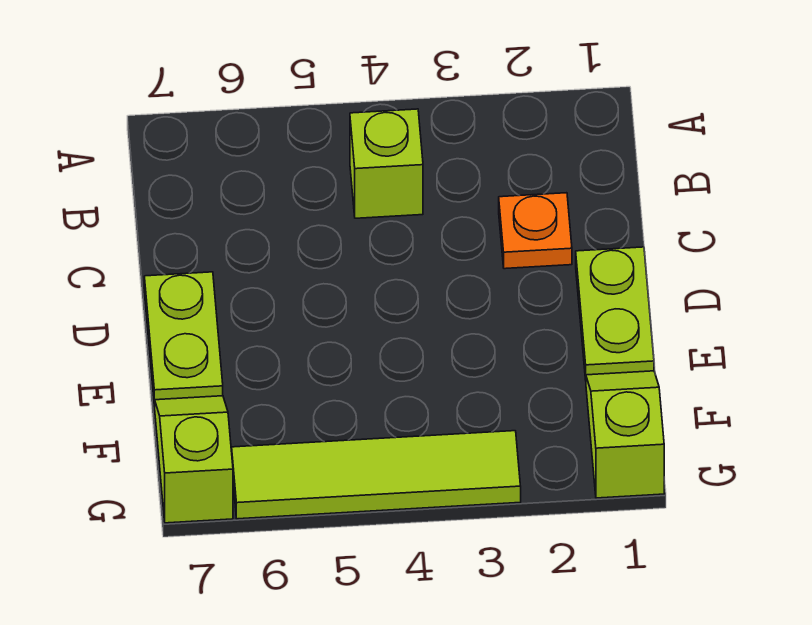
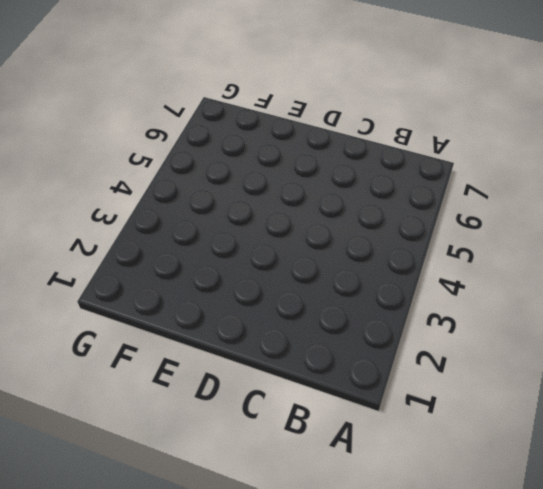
none -> lime 1x1 brick [350,109,423,218]
none -> orange 1x1 plate [499,193,572,269]

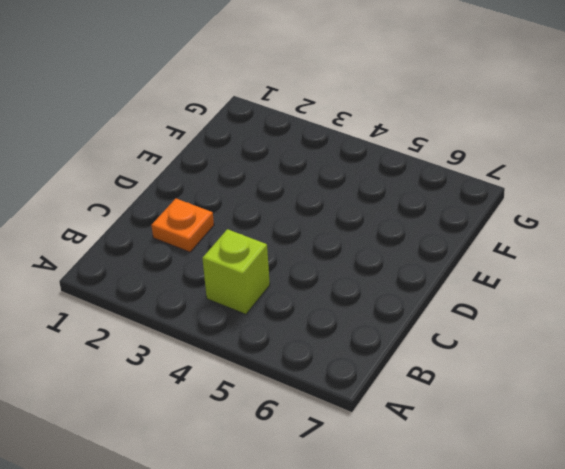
none -> lime 1x2 plate [576,247,654,380]
none -> lime 1x2 plate [144,272,223,406]

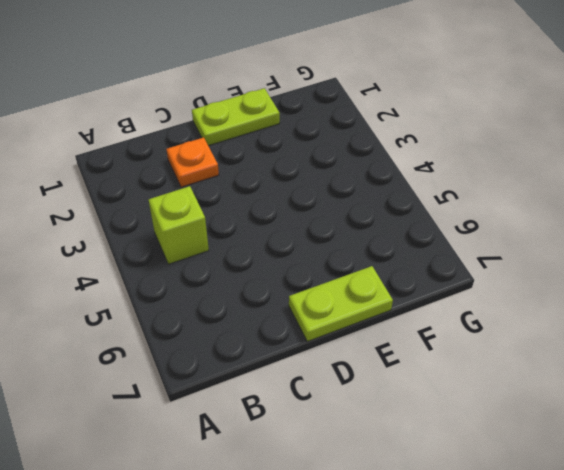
none -> lime 1x2 slope [586,371,664,498]
none -> lime 1x2 slope [155,396,233,523]

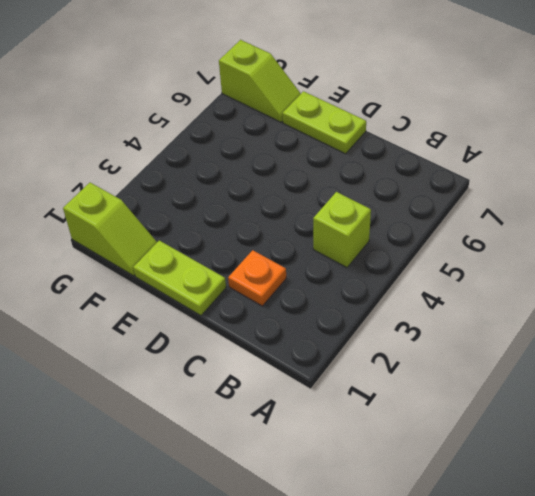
none -> lime 1x4 tile [232,431,521,519]

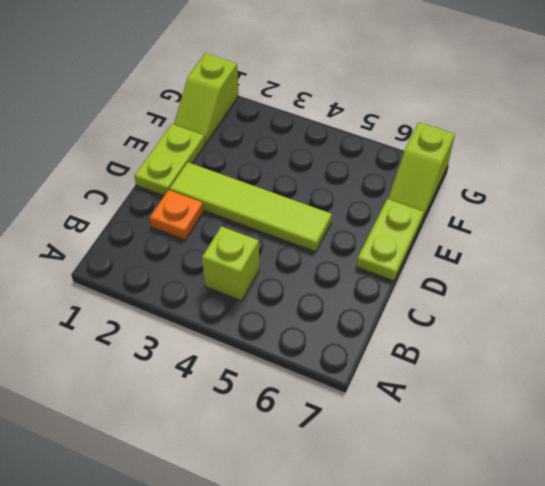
lime 1x4 tile [170,162,332,252] -> lime 1x4 tile moved to [232,431,521,519]

